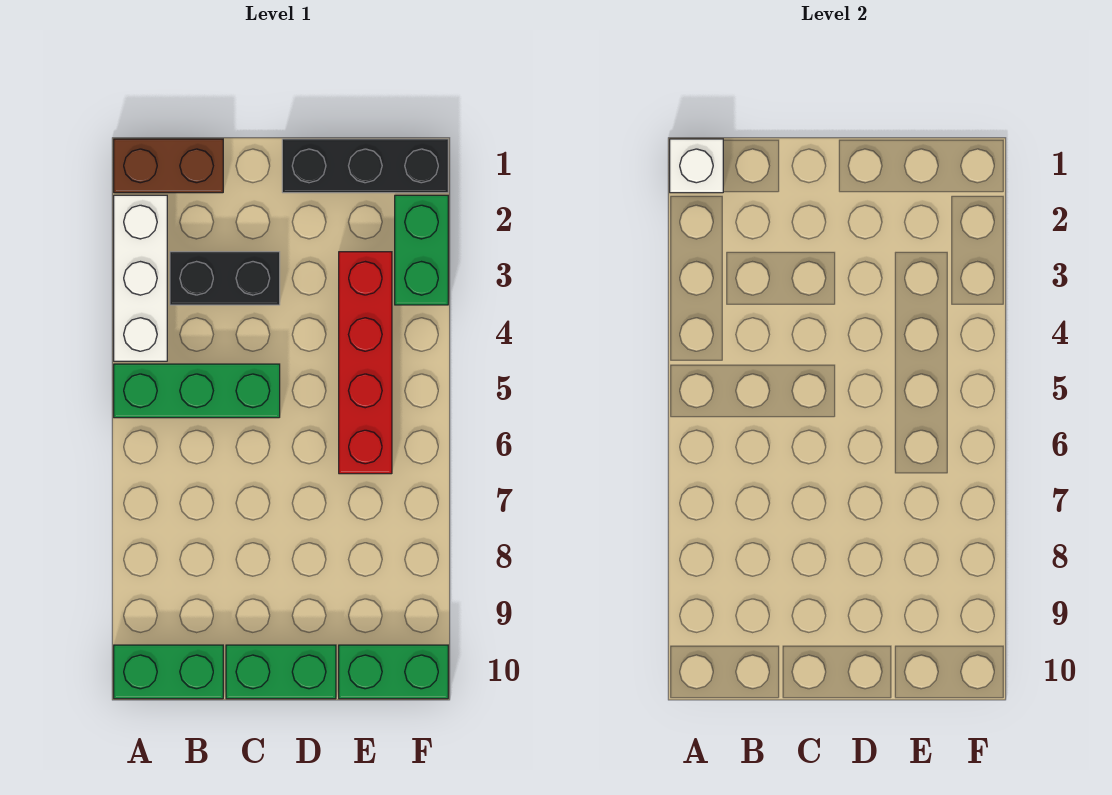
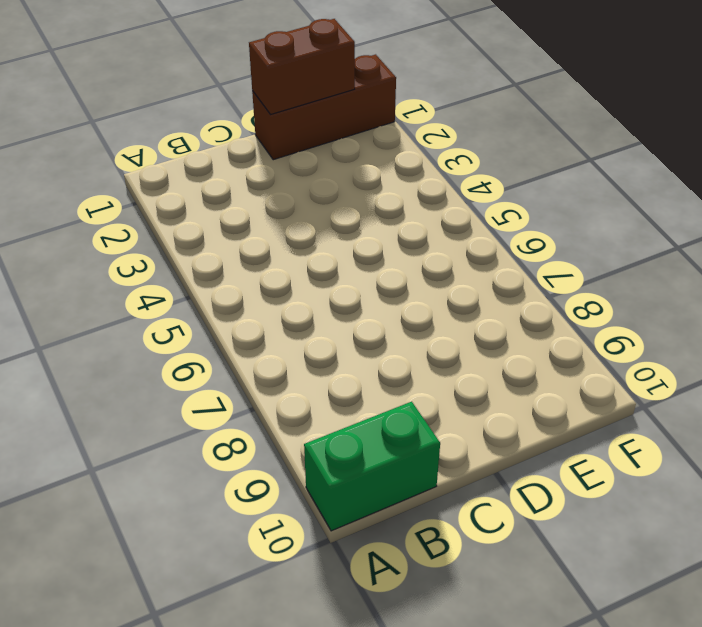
brown 1x3 brick [252,54,396,160] -> black 1x3 brick [282,139,448,193]
brown 1x2 brick [249,19,355,115] -> brown 1x2 brick moved to [114,139,223,193]
none -> white 1x3 brick [114,195,167,361]
none -> green 1x3 brick [114,364,280,418]

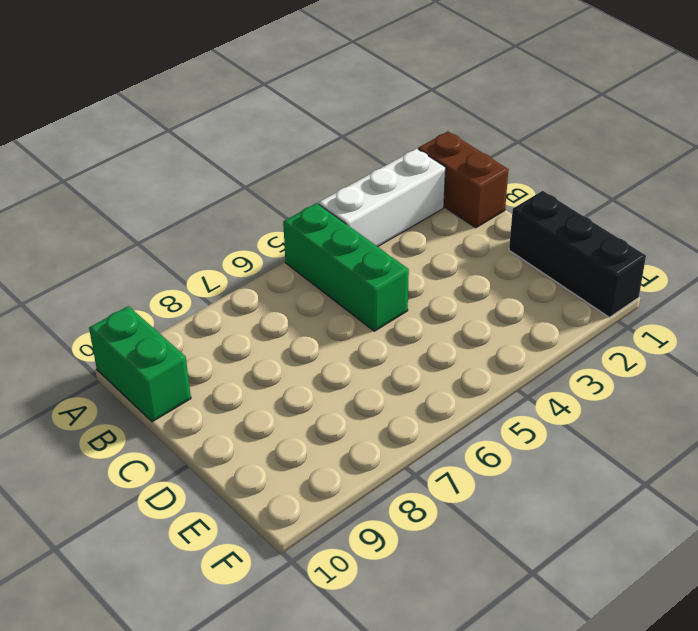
none -> black 1x2 brick [170,252,280,305]
none -> green 1x2 brick [226,645,336,699]

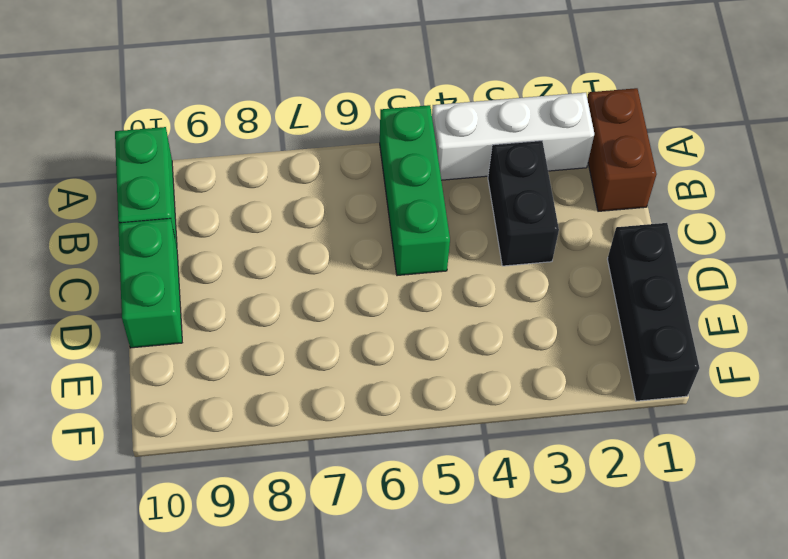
none -> red 1x4 brick [339,252,392,474]
none -> green 1x2 brick [339,645,448,699]

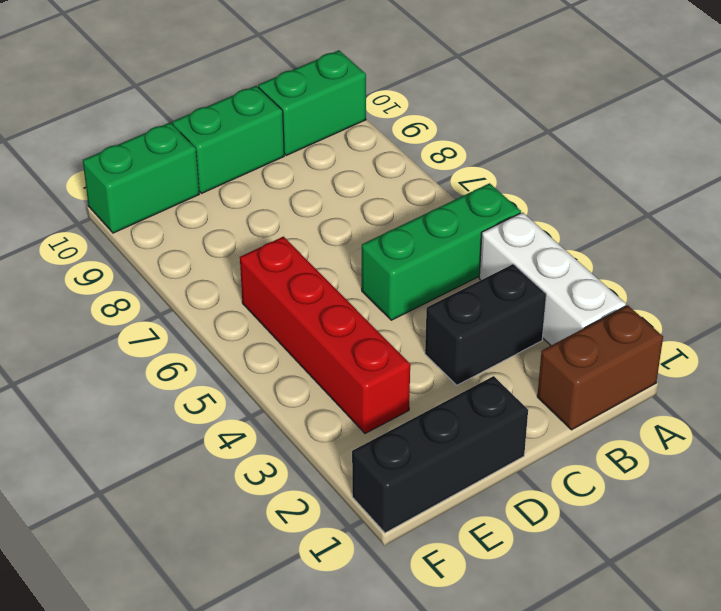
none -> green 1x2 brick [395,195,448,305]
none -> white 1x1 brick [670,139,723,193]

